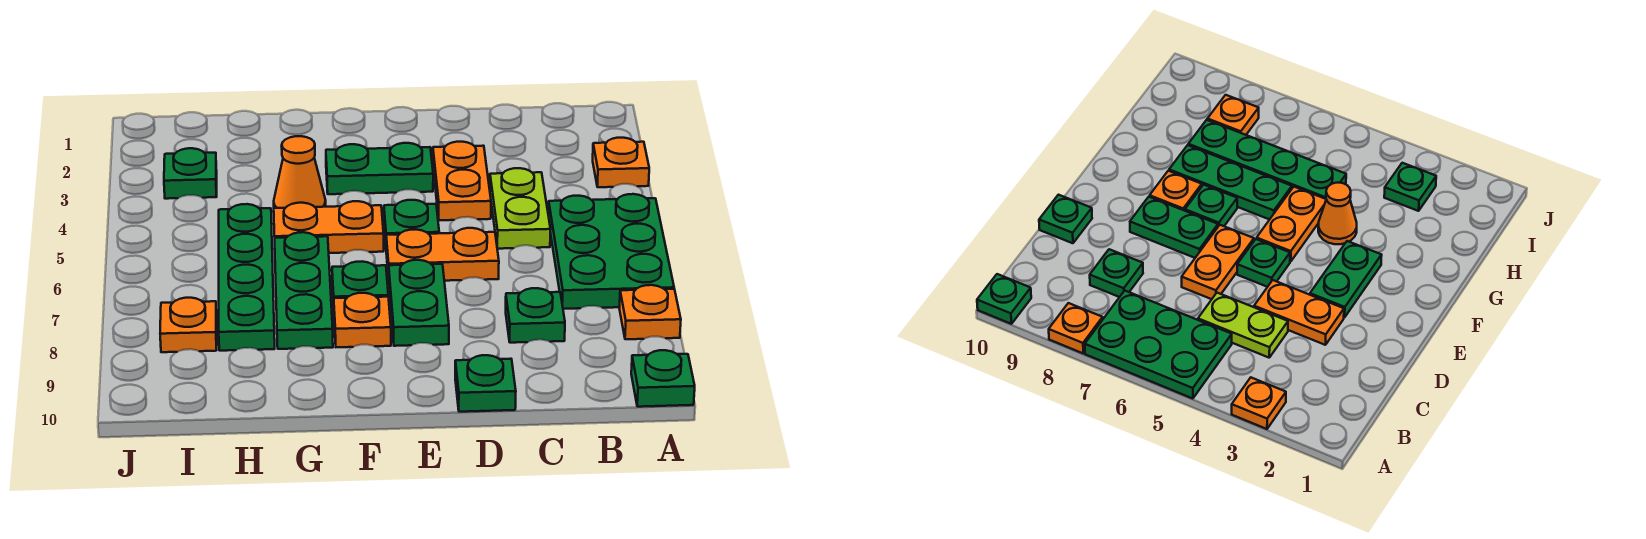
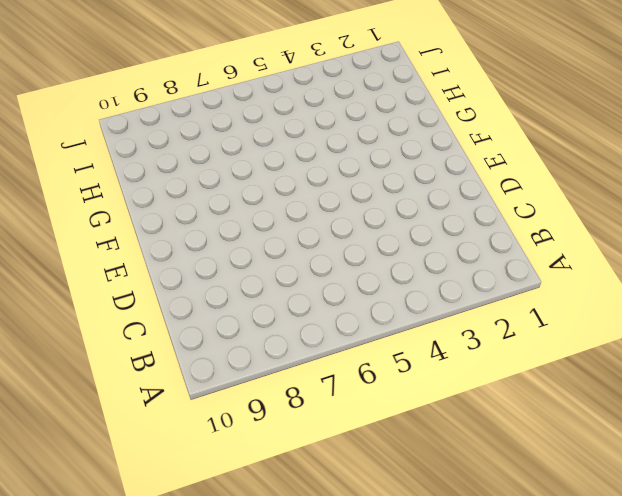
none -> orange 1x1 plate [593,138,649,187]
none -> green 2x3 plate [548,194,674,309]
none -> orange 1x1 plate [619,285,681,339]

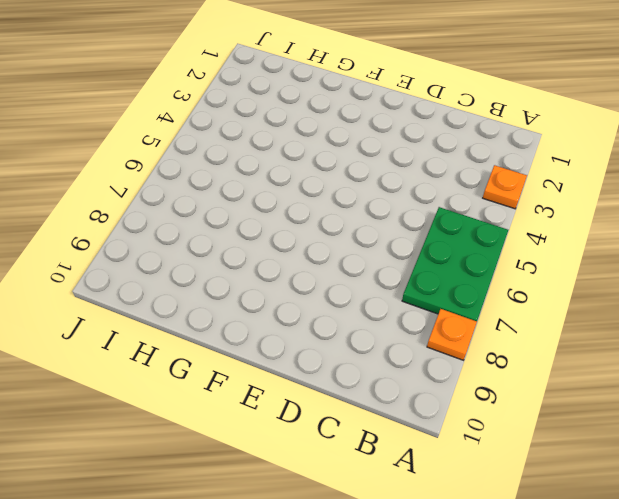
none -> green 1x1 plate [631,350,695,407]
none -> lime 1x2 plate [490,168,551,249]
none -> green 1x1 plate [506,288,565,343]

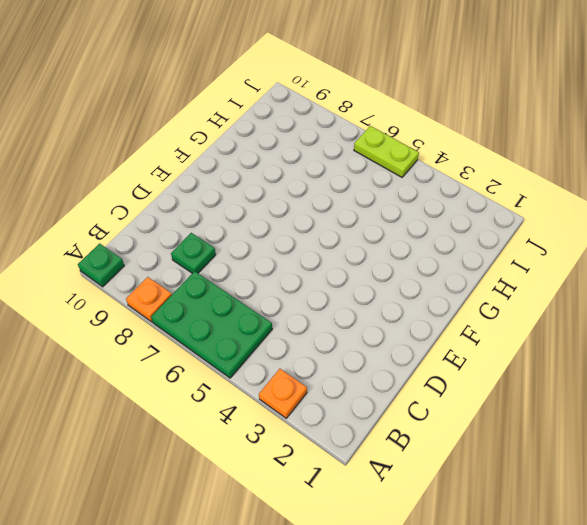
lime 1x2 plate [354,126,419,177] -> lime 1x2 plate moved to [490,168,551,249]
none -> orange 1x2 plate [433,142,491,220]
none -> orange 1x2 plate [386,228,499,281]
none -> green 1x1 plate [455,355,516,412]

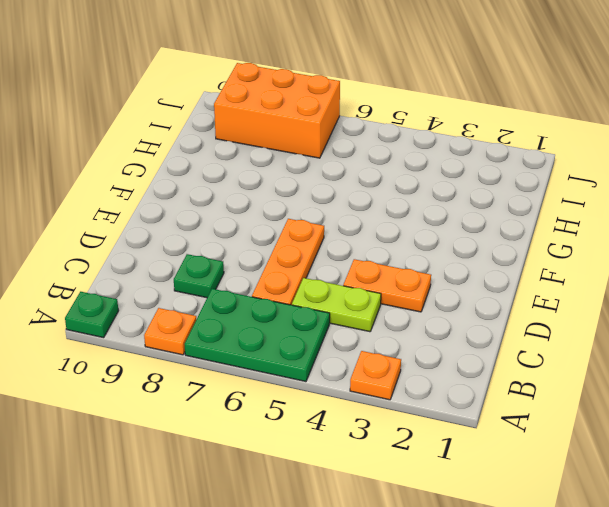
orange 1x3 plate [252,219,324,305] -> orange 1x2 plate [386,228,499,281]
orange 2x3 brick [214,63,340,158] -> orange 1x1 plate [160,298,217,352]
none -> green 1x1 plate [455,355,516,412]
none -> green 1x2 plate [326,143,433,194]
none -> green 1x1 plate [384,200,439,242]

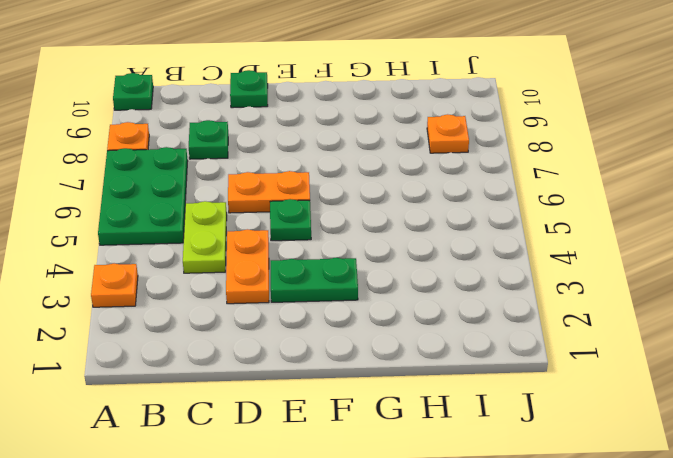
none -> green 1x2 plate [389,260,449,346]
none -> orange 1x2 plate [274,201,384,253]
none -> green 1x1 plate [332,262,388,306]

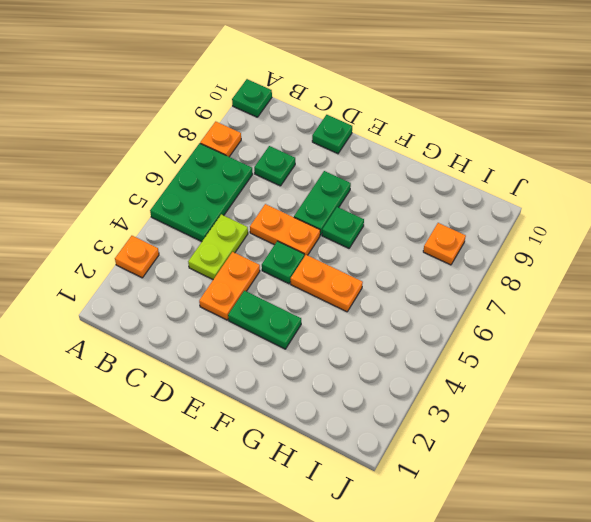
none -> orange 1x1 plate [334,293,391,347]
none -> orange 1x1 cone [274,136,326,208]
none -> green 1x3 plate [275,232,333,349]

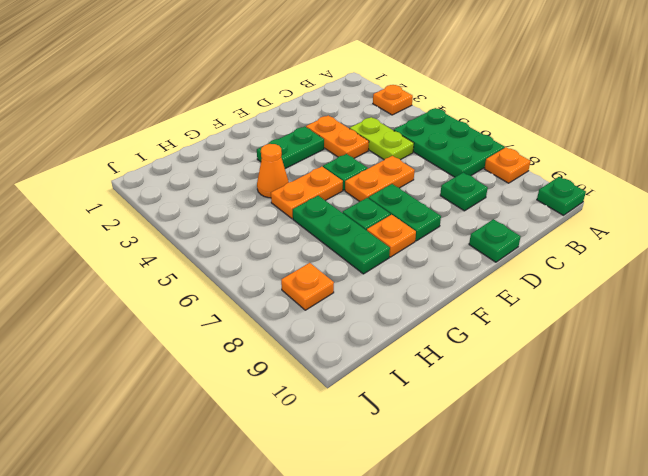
none -> green 1x4 plate [219,204,275,351]
none -> green 1x1 plate [164,148,217,199]

